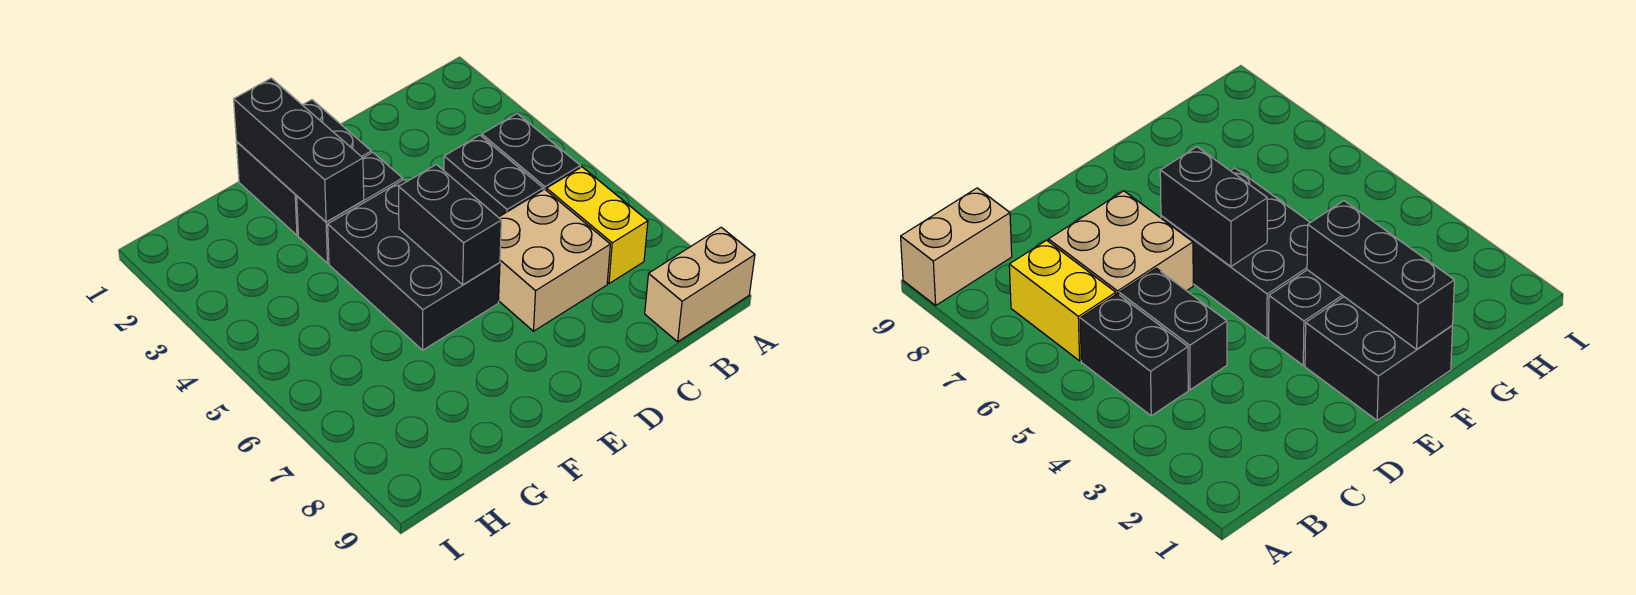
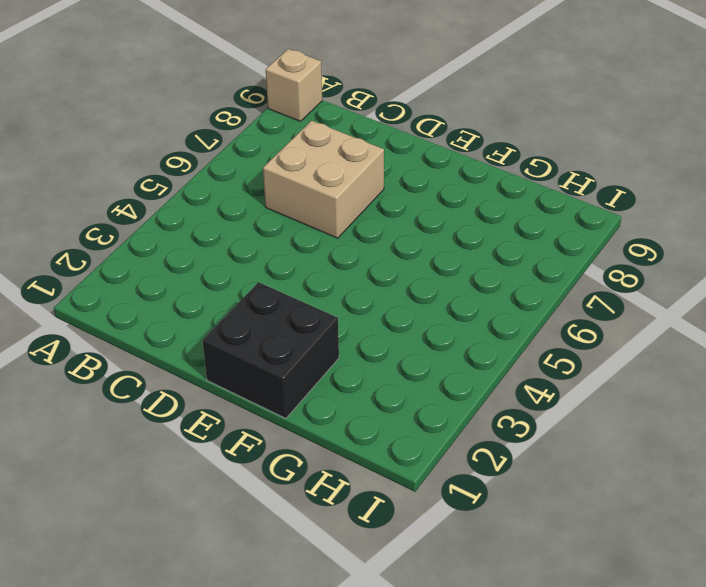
tan 1x1 brick [266,49,322,121] -> tan 1x2 brick [645,227,755,342]
none -> black 1x2 brick [482,114,580,190]
none -> yellow 1x2 brick [546,167,648,284]

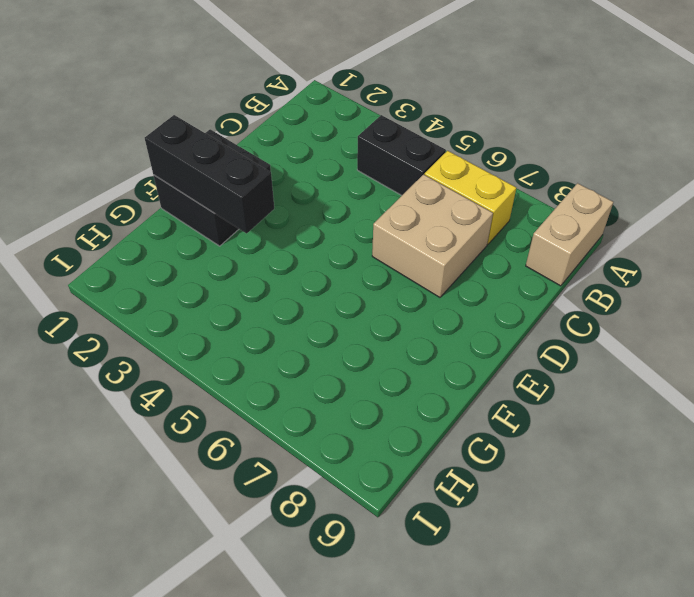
none -> black 1x2 brick [444,135,543,217]
none -> black 1x2 brick [297,152,403,263]

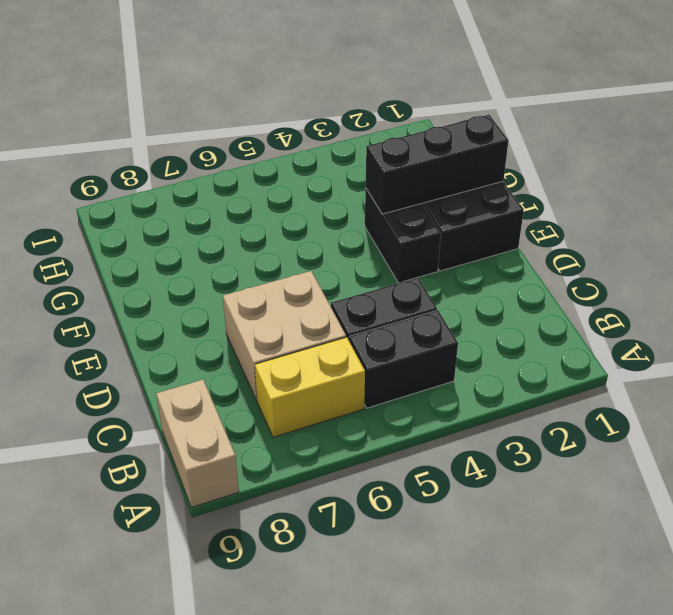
none -> black 2x3 brick [328,180,500,350]
none -> black 1x2 brick [399,164,501,285]

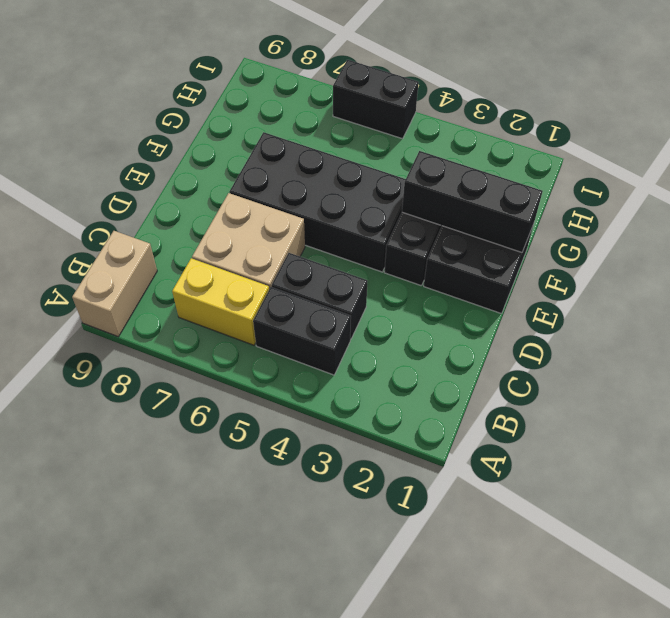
black 2x4 brick [229,132,406,272] -> black 2x3 brick [328,180,500,350]
black 1x2 brick [333,60,419,139] -> black 1x2 brick moved to [399,164,501,285]

